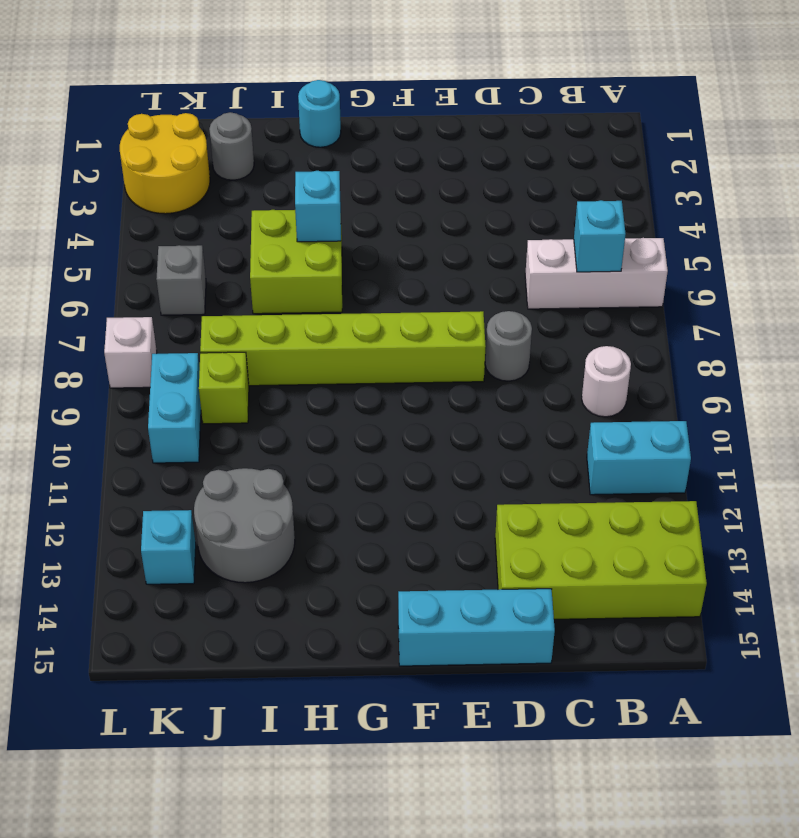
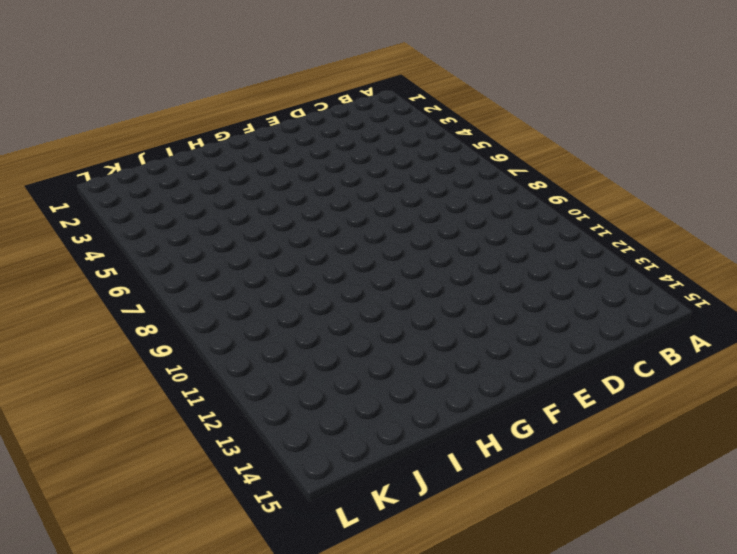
none -> white 1x3 brick [525,238,668,309]
none -> cyan 1x2 brick [587,421,691,495]
none -> lime 2x4 brick [495,501,707,619]

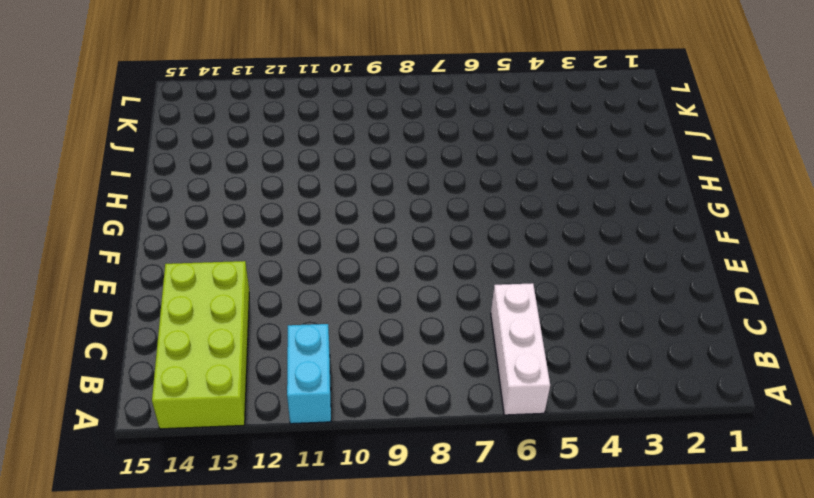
none -> white 1x1 round brick [582,346,631,417]
none -> grey 1x1 round brick [485,311,532,381]
none -> cyan 1x3 brick [398,589,555,666]

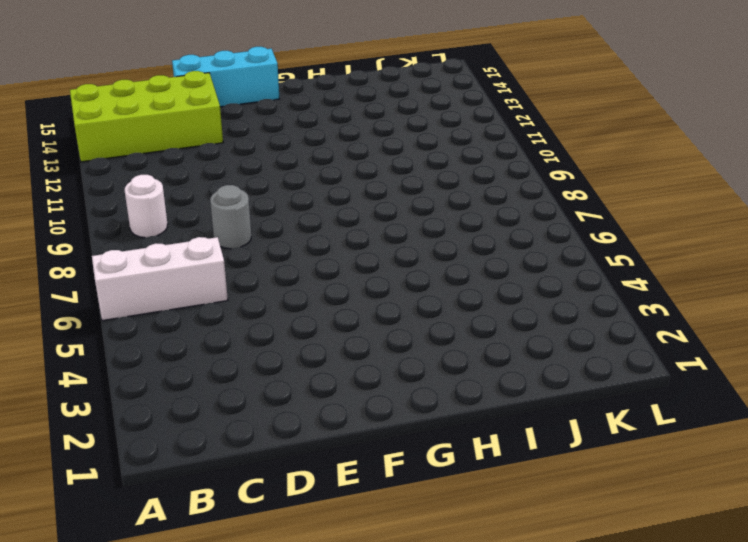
none -> cyan 1x2 brick [587,421,691,495]
none -> lime 1x6 brick [200,311,486,386]
none -> cyan 1x1 round brick [298,80,341,147]

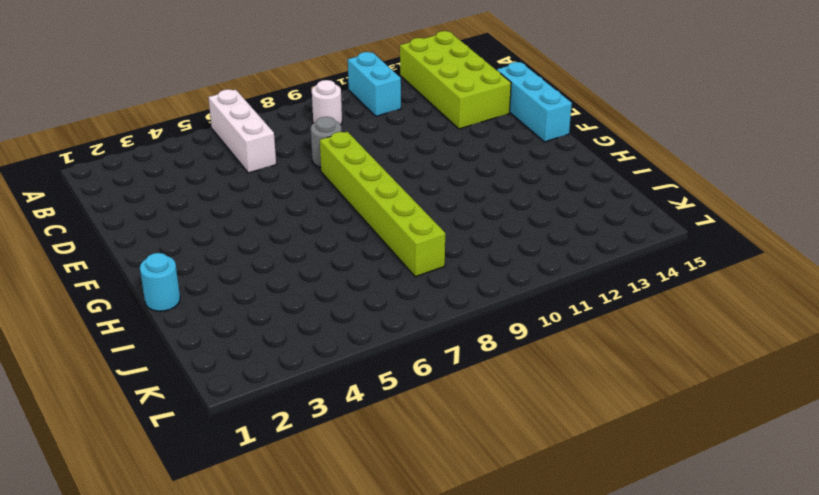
none -> lime 2x2 brick [250,210,342,314]
none -> grey 2x2 round brick [194,468,295,583]
none -> grey 1x1 round brick [209,112,254,180]

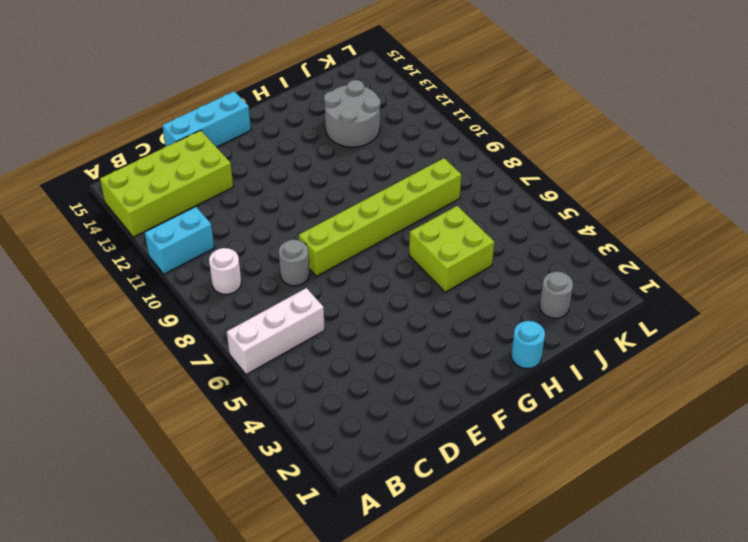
none -> lime 1x1 brick [199,352,249,424]
none -> yellow 2x2 round brick [120,113,210,214]
none -> grey 1x1 brick [156,245,206,315]

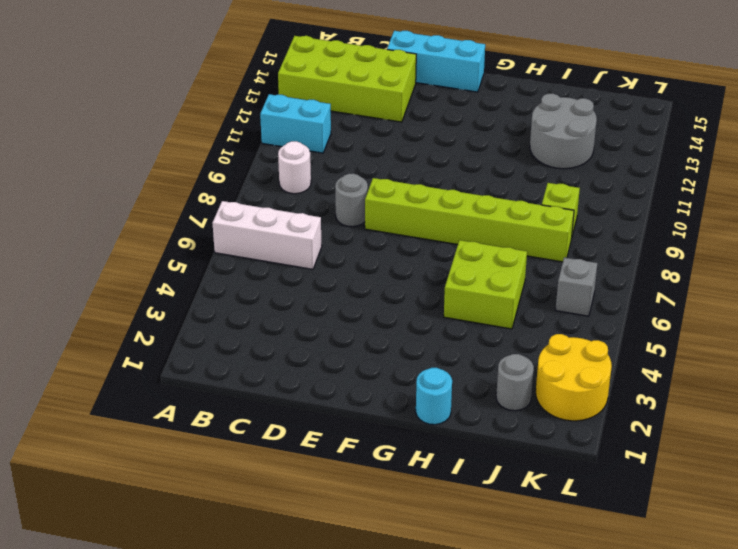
none -> cyan 1x2 brick [148,353,201,463]
none -> cyan 1x1 brick [141,510,196,584]
none -> white 1x1 brick [104,317,157,388]

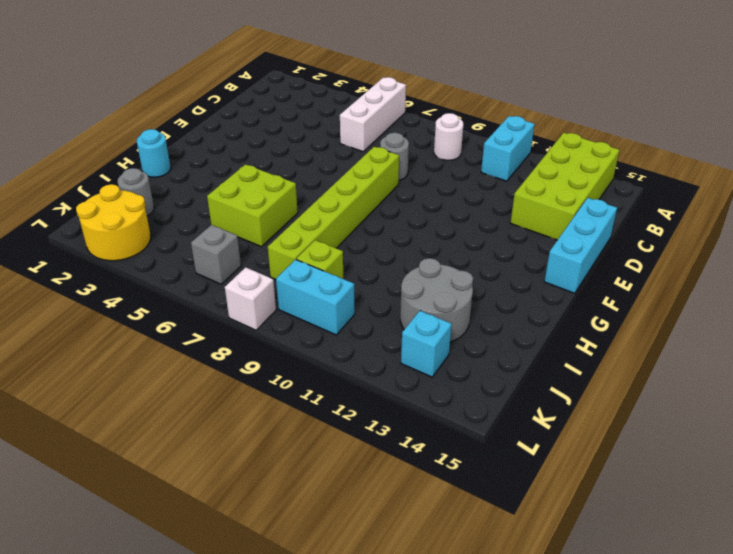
none -> cyan 1x1 brick [574,200,626,272]
none -> cyan 1x1 brick [295,171,341,242]

